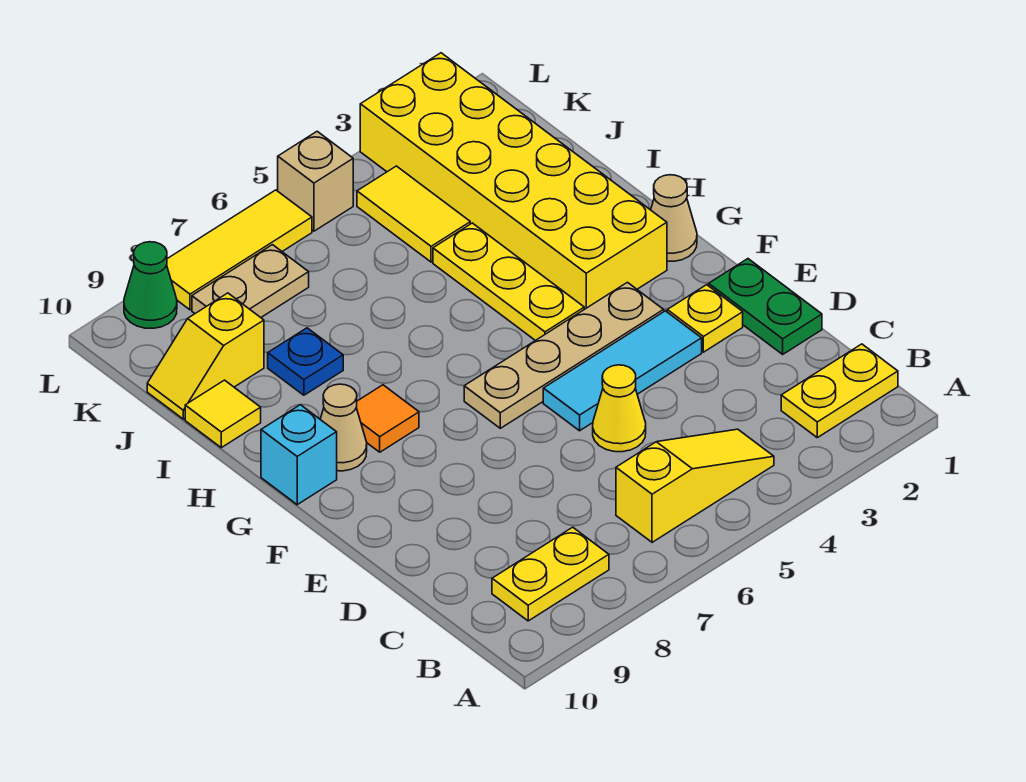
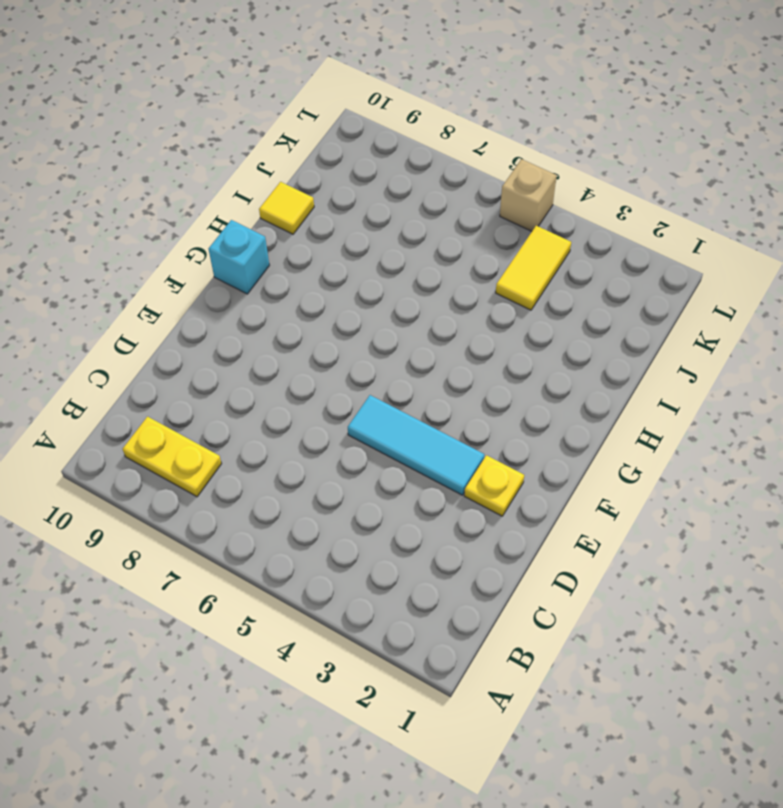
none -> yellow 1x2 plate [781,344,898,438]
none -> yellow 1x3 slope [616,429,774,542]
none -> green 1x2 plate [709,259,822,354]

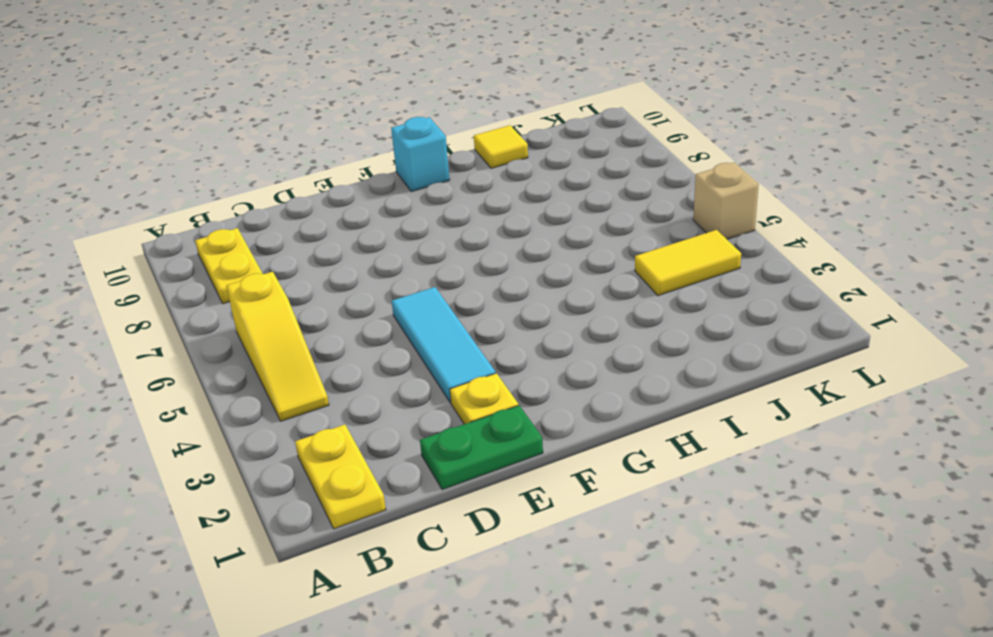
none -> yellow 1x1 cone [593,365,646,452]
none -> tan 1x4 plate [464,282,664,428]
none -> tan 1x1 cone [651,175,697,261]

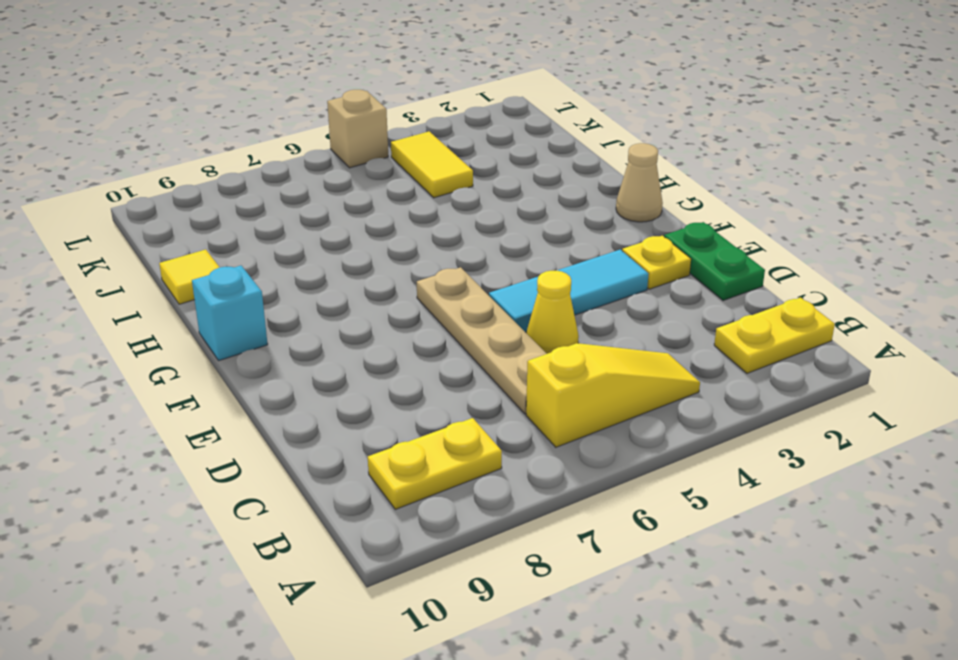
tan 1x4 plate [417,267,547,414] -> tan 1x4 plate turned to [464,282,664,428]
none -> yellow 2x6 brick [360,53,667,309]
none -> yellow 1x3 plate [433,223,584,341]
none -> orange 1x1 tile [356,385,419,452]

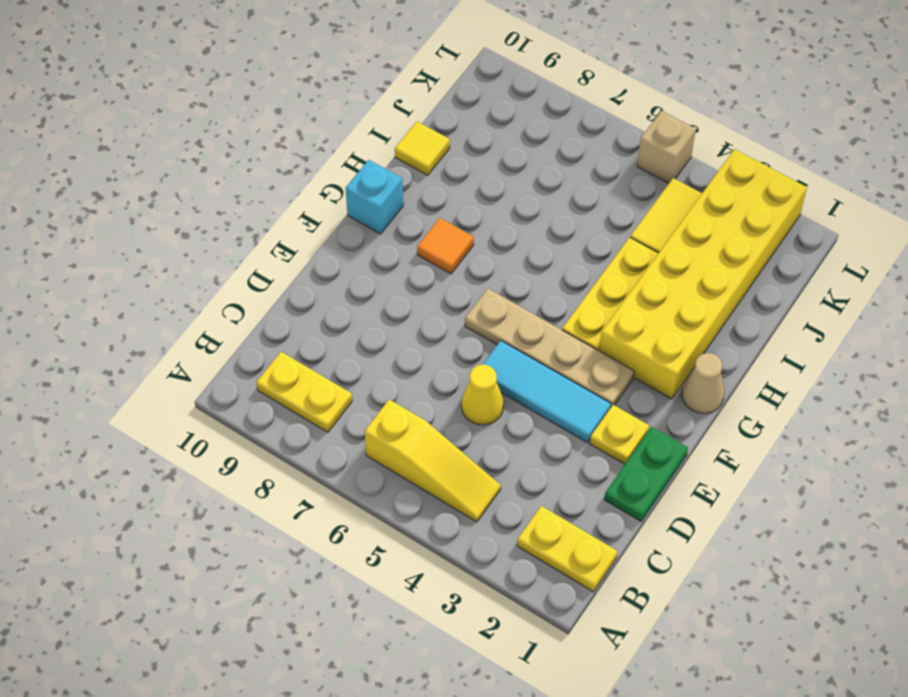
none -> tan 1x1 cone [320,384,367,471]
none -> blue 1x1 plate [268,328,343,395]
none -> yellow 1x2 slope [147,293,264,419]

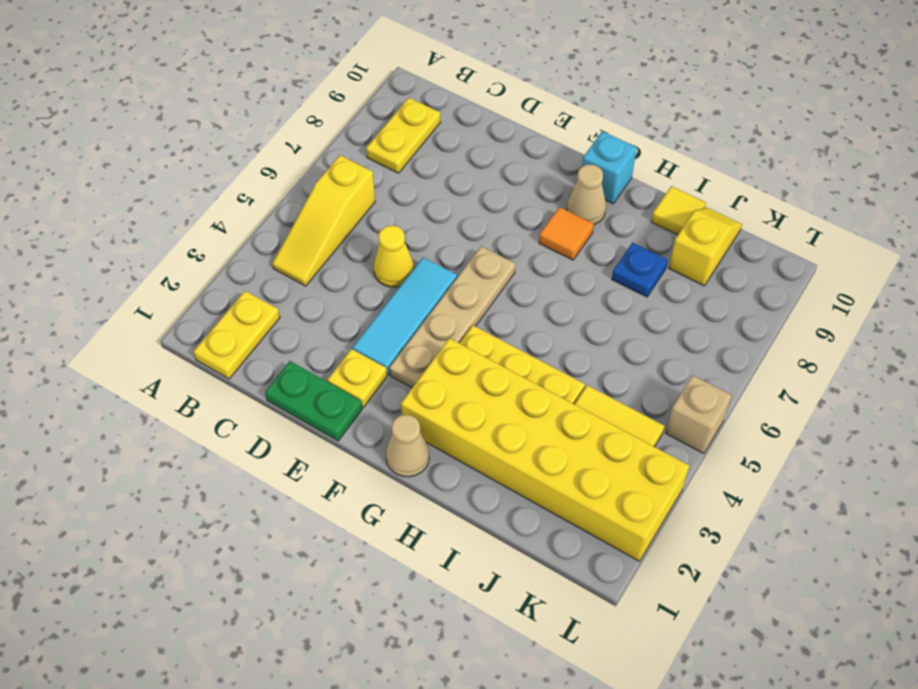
none -> tan 1x2 plate [192,245,309,317]
none -> yellow 1x3 tile [167,190,312,310]
none -> green 1x1 cone [124,242,177,328]

